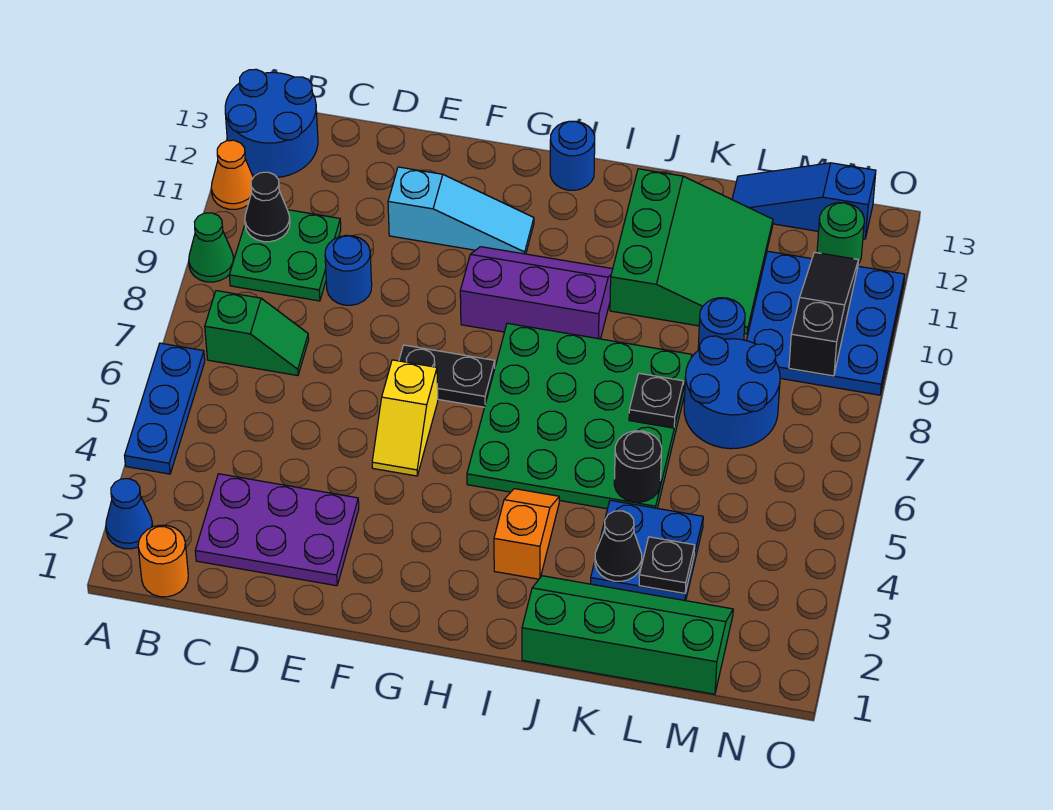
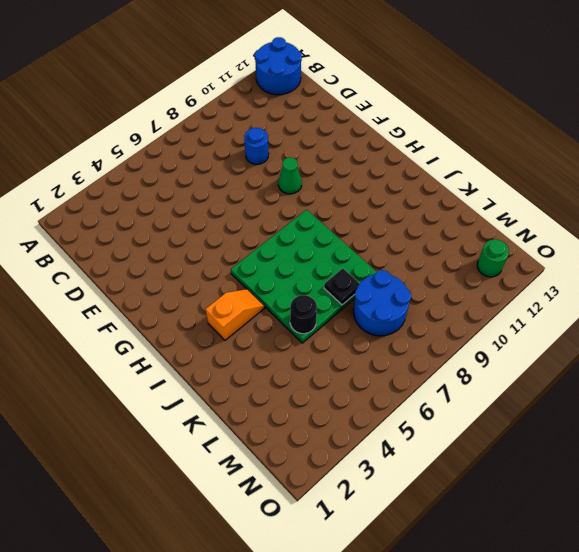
green 1x1 cone [278,157,302,194] -> green 1x1 cone moved to [189,213,234,282]
none -> blue 1x1 cone [106,479,153,549]
none -> blue 1x3 plate [125,343,205,474]
none -> orange 1x1 cone [211,140,253,209]
none -> orange 1x1 round brick [138,525,188,597]

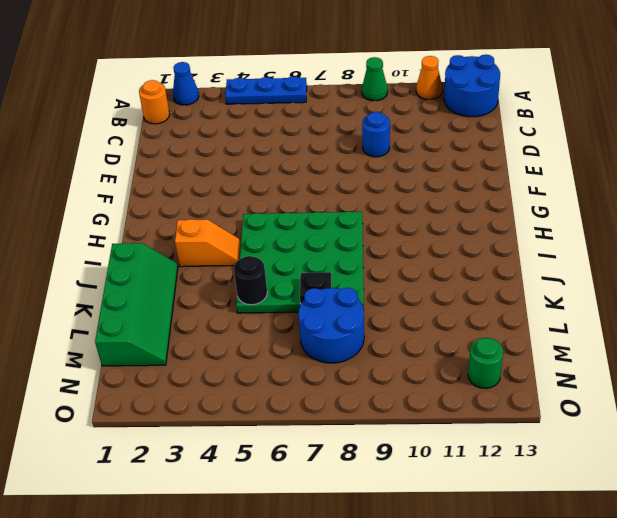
none -> green 1x2 slope [205,291,309,376]
none -> green 2x2 plate [229,210,341,301]
none -> purple 2x3 plate [195,474,359,586]
none -> cyan 1x3 slope [388,167,534,254]

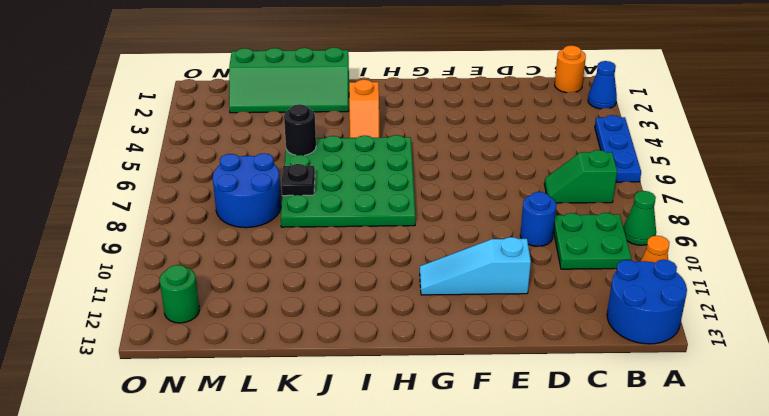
none -> purple 2x3 plate [195,474,359,586]
none -> yellow 1x2 slope [372,360,438,476]
none -> black 1x2 plate [399,345,495,407]
none -> purple 2x3 slope [460,247,613,339]

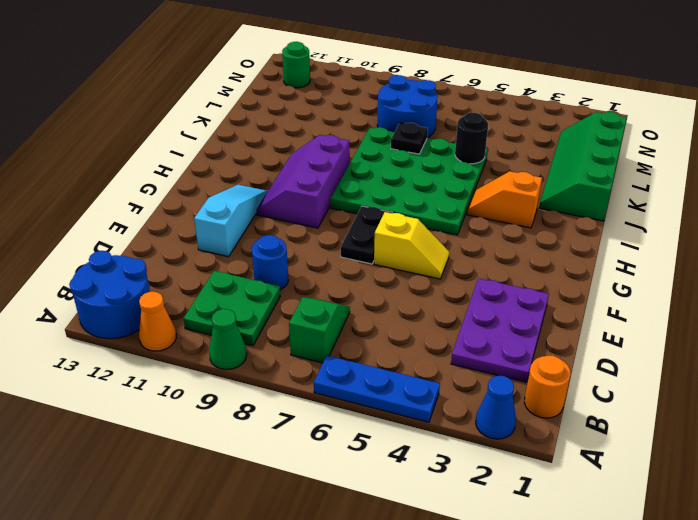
none -> blue 1x1 round brick [550,121,595,190]
none -> green 3x3 slope [610,169,773,334]
none -> blue 2x2 plate [591,500,703,601]
none -> blue 1x1 round brick [698,298,745,350]

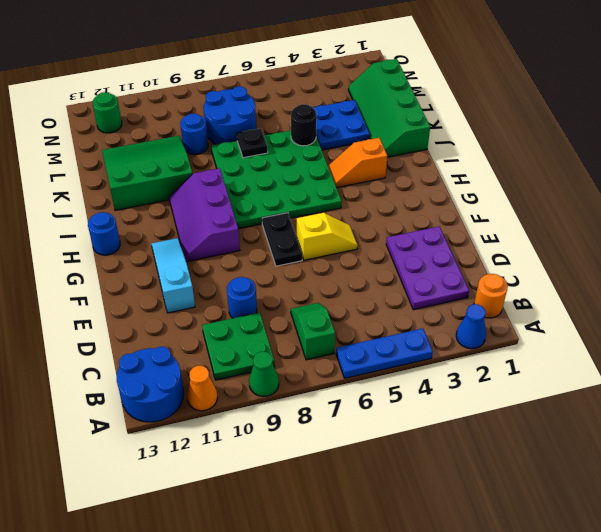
none -> blue 1x3 slope [732,163,876,239]
none -> blue 3x3 plate [746,251,905,395]
none -> black 1x1 cone [245,172,290,242]
none -> black 1x1 cone [595,511,642,581]

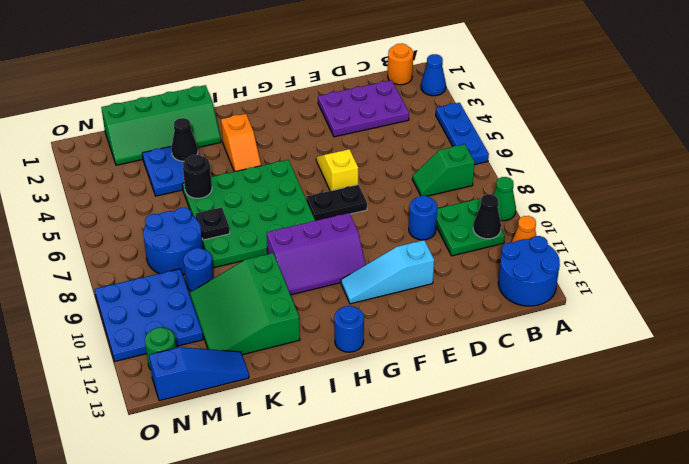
none -> black 1x1 plate [639,537,695,594]
none -> black 1x3 slope [789,252,858,376]

